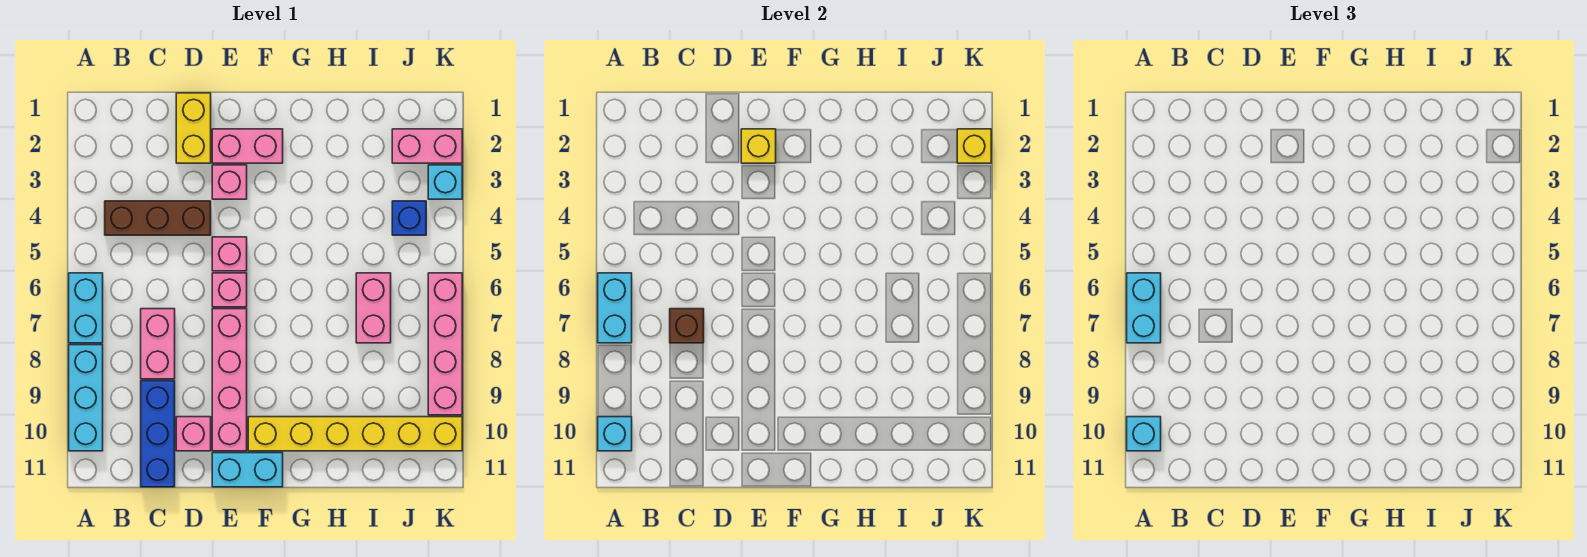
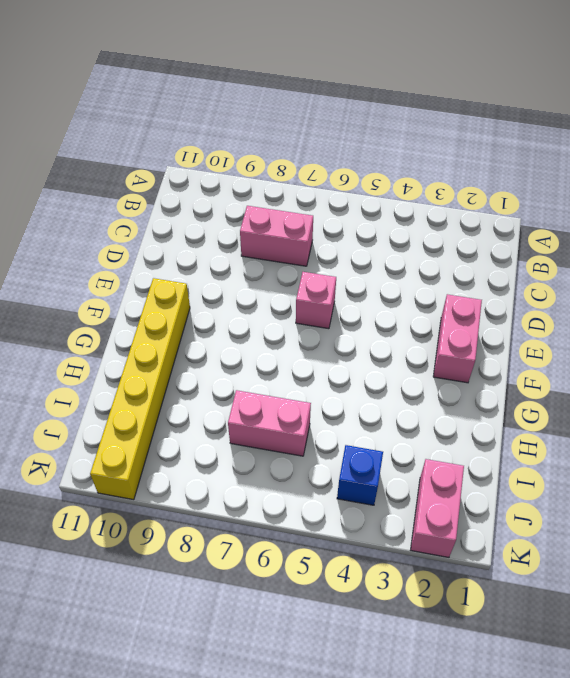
none -> cyan 1x2 brick [69,273,103,343]
none -> cyan 1x3 brick [69,345,103,451]
none -> brown 1x3 brick [105,201,211,235]

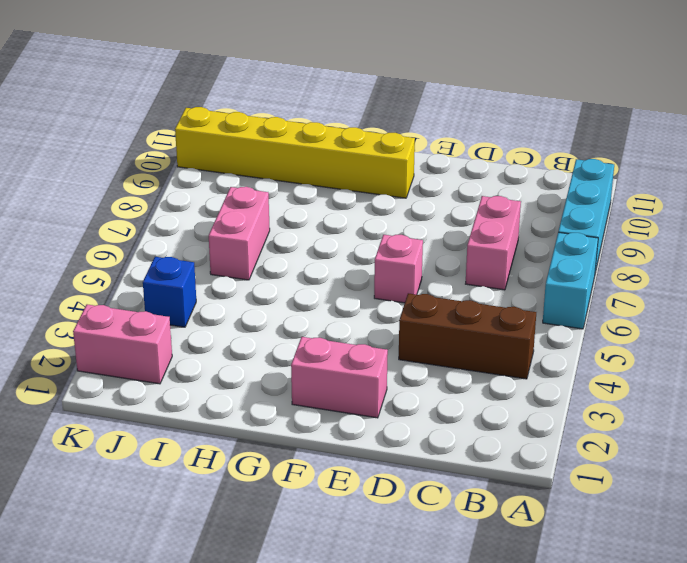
none -> blue 1x3 brick [141,381,175,487]
none -> yellow 1x2 brick [176,93,211,163]
none -> pink 1x1 brick [176,417,211,451]

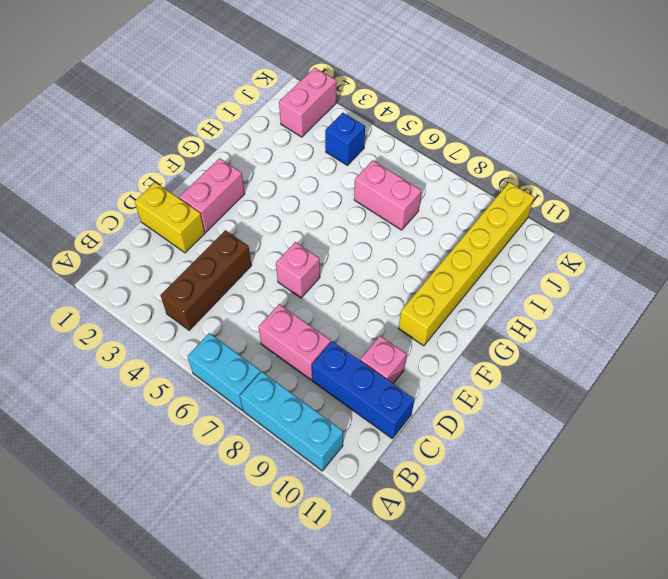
none -> pink 1x1 brick [212,165,247,199]
none -> pink 1x1 brick [212,237,247,271]
none -> pink 1x4 brick [212,309,247,451]

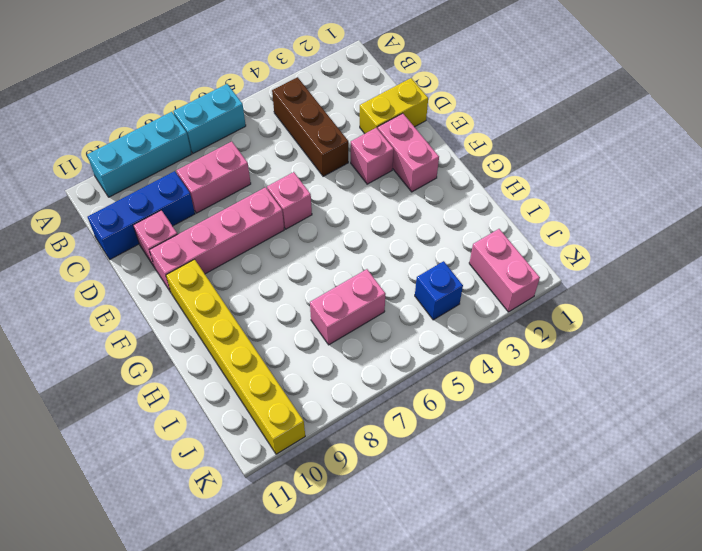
none -> pink 1x1 brick [212,237,247,271]
none -> cyan 1x2 brick [212,453,283,487]
none -> cyan 1x1 brick [428,165,462,199]

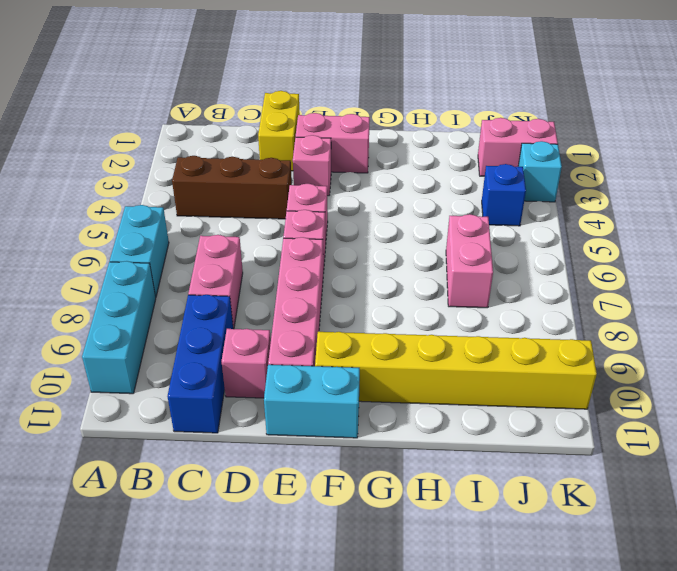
none -> pink 1x4 brick [428,273,462,415]
none -> cyan 1x2 brick [598,273,632,343]
none -> cyan 1x1 brick [598,417,632,451]

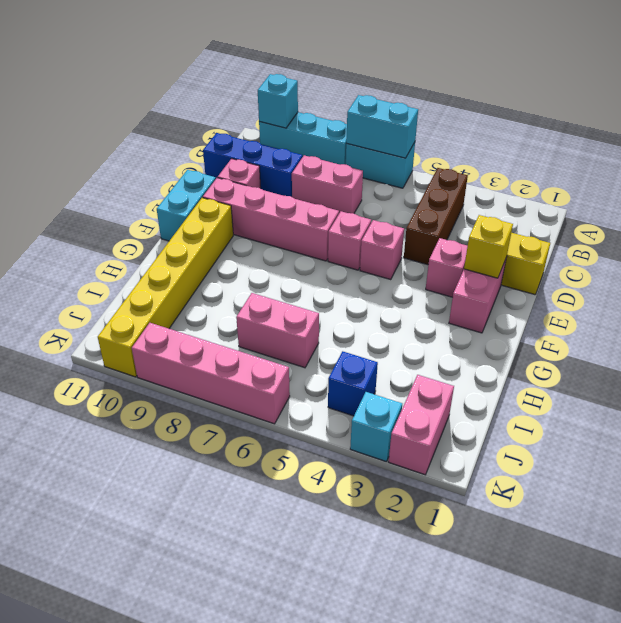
none -> brown 1x1 brick [670,309,704,343]
none -> yellow 1x1 brick [957,129,991,163]
none -> cyan 1x2 brick [1127,273,1161,343]

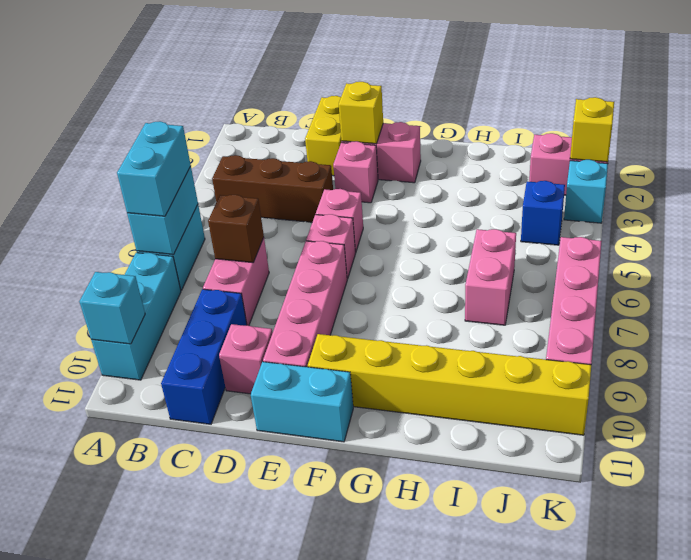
none -> cyan 1x1 brick [1127,417,1161,451]

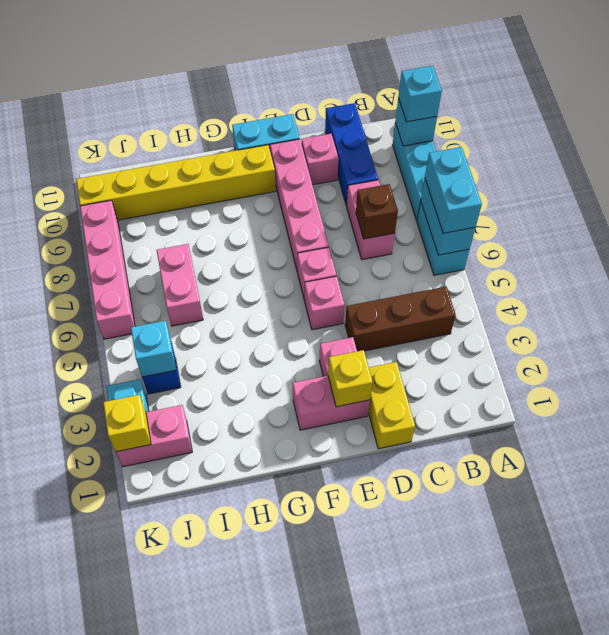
cyan 1x1 brick [131,321,176,377] -> none

